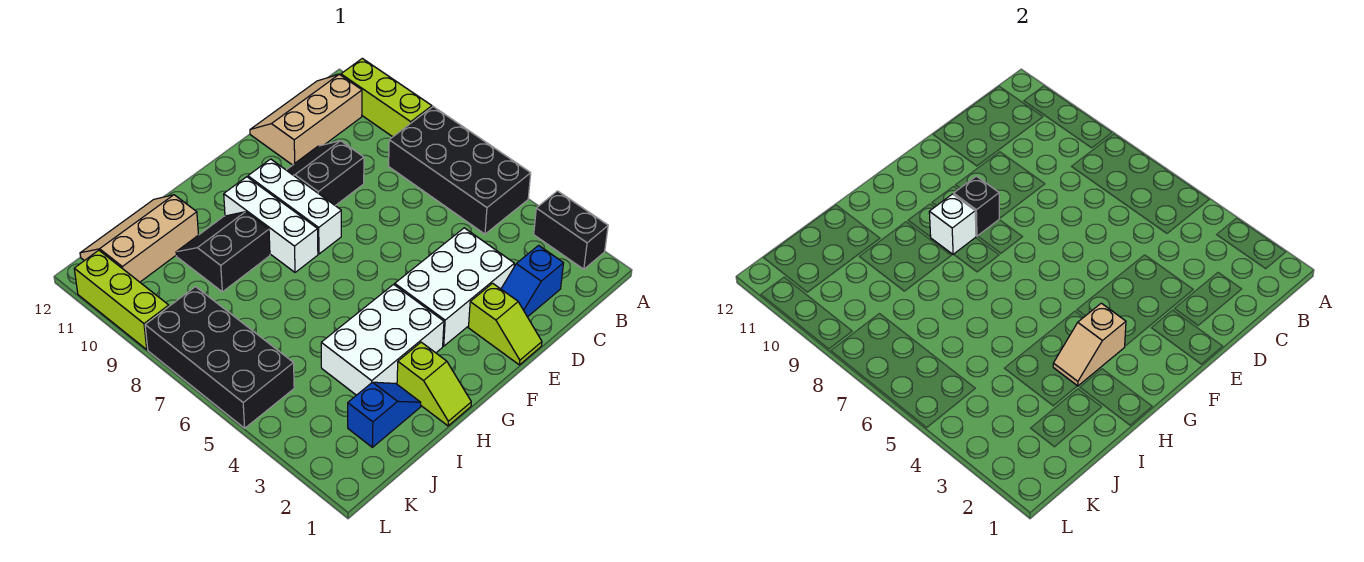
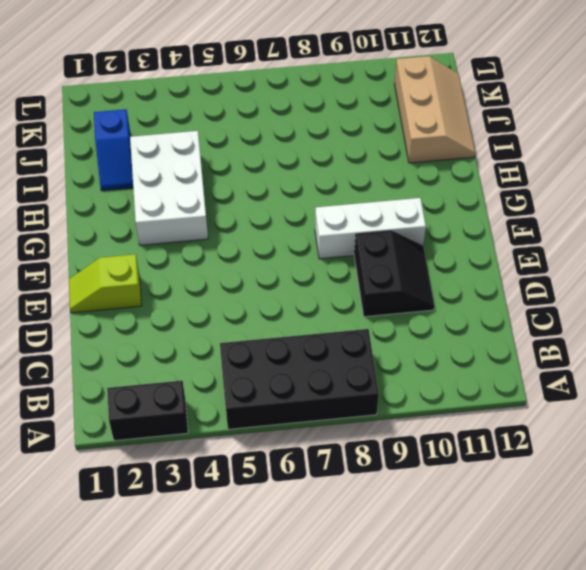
none -> lime 1x3 brick [341,58,432,137]
none -> tan 2x3 slope [250,74,362,165]
none -> blue 1x2 slope [501,245,563,317]

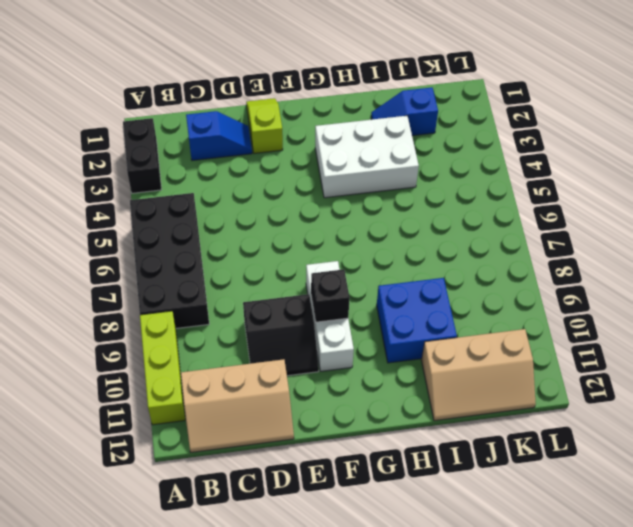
blue 2x2 brick [377,278,457,363] -> black 2x2 slope [176,212,270,292]
none -> white 2x3 brick [395,228,514,346]
none -> white 1x3 brick [224,177,318,272]
none -> lime 1x2 slope [397,342,471,426]

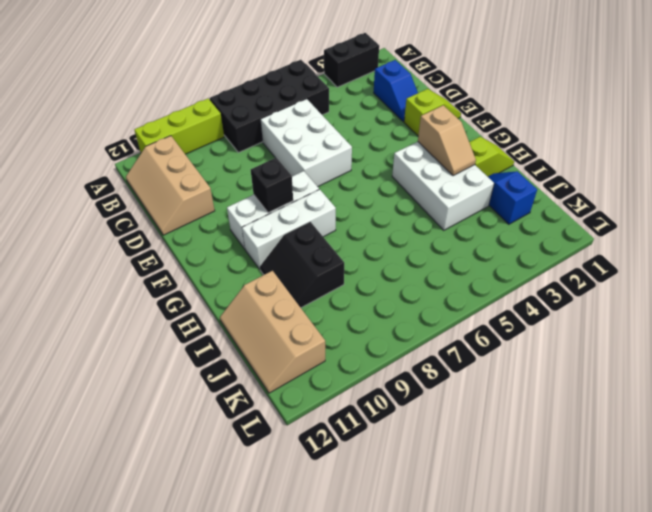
white 2x3 brick [261,99,352,187] -> white 2x3 brick moved to [395,228,514,346]
none -> black 2x2 slope [287,141,364,206]
none -> black 2x4 brick [145,287,294,428]
none -> lime 1x3 brick [74,250,169,350]

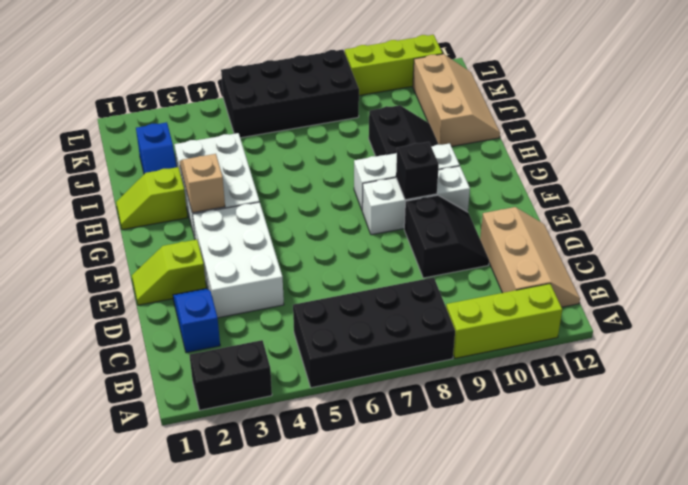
none -> white 1x1 brick [929,194,976,255]

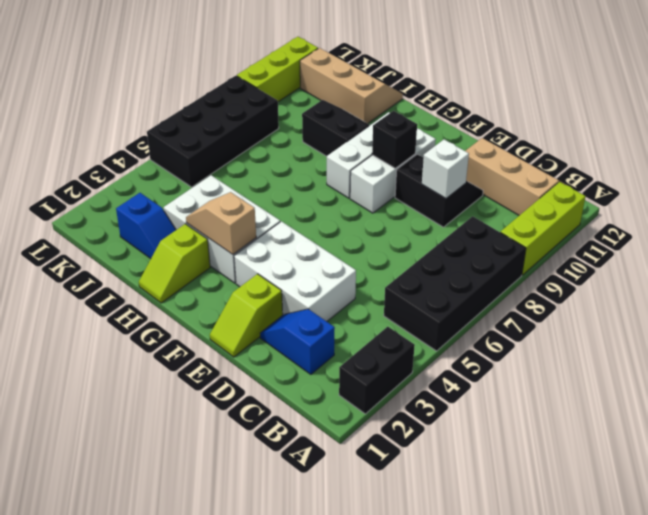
white 1x1 brick [422,139,469,198] -> white 1x1 brick moved to [929,194,976,255]

